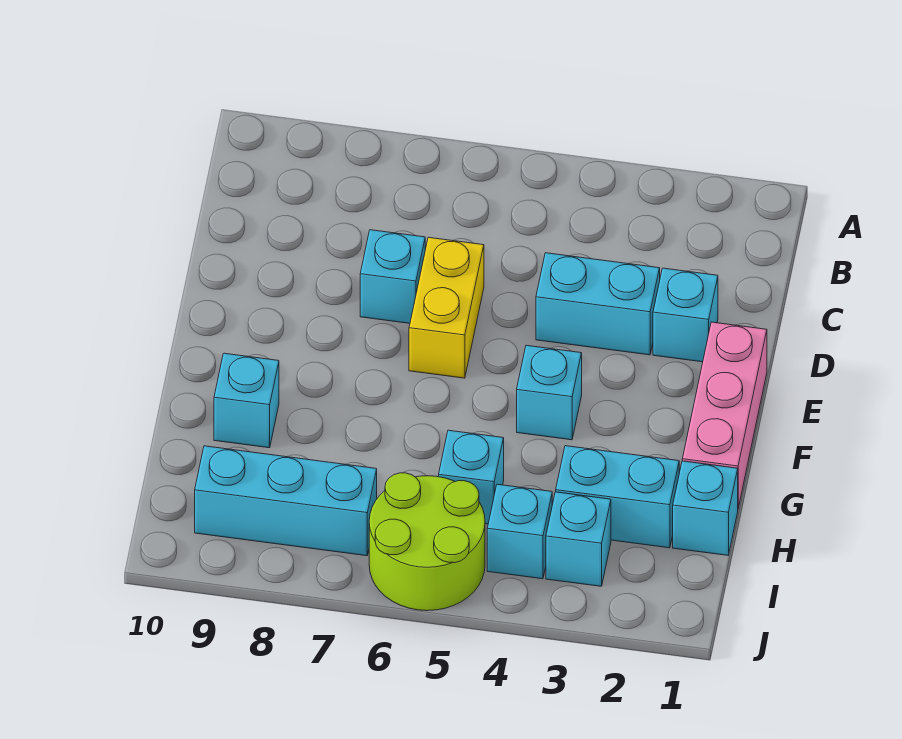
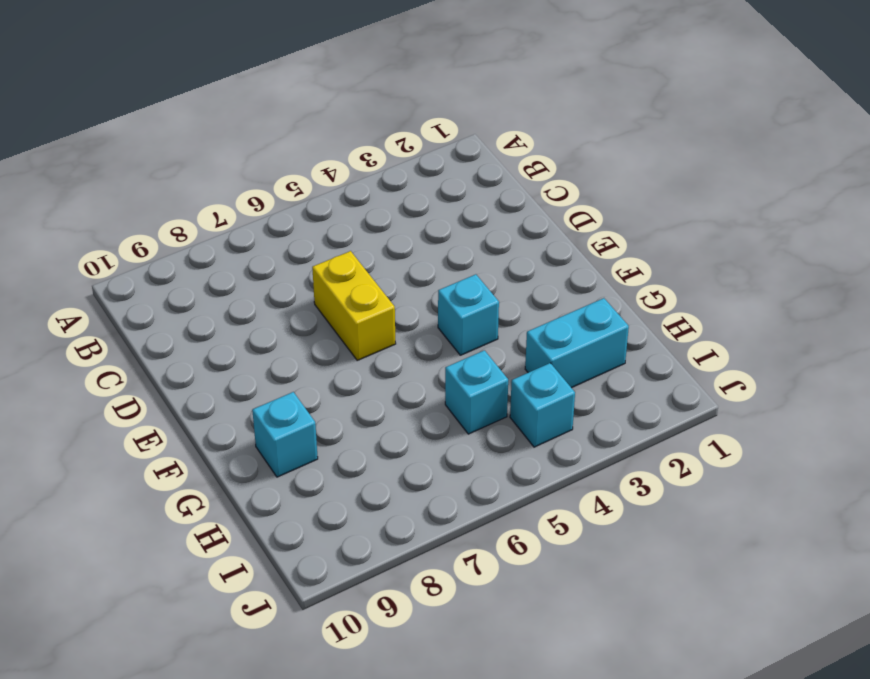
none -> cyan 1x1 brick [653,268,718,362]
none -> cyan 1x2 brick [536,253,660,355]
none -> cyan 1x1 brick [360,230,425,323]

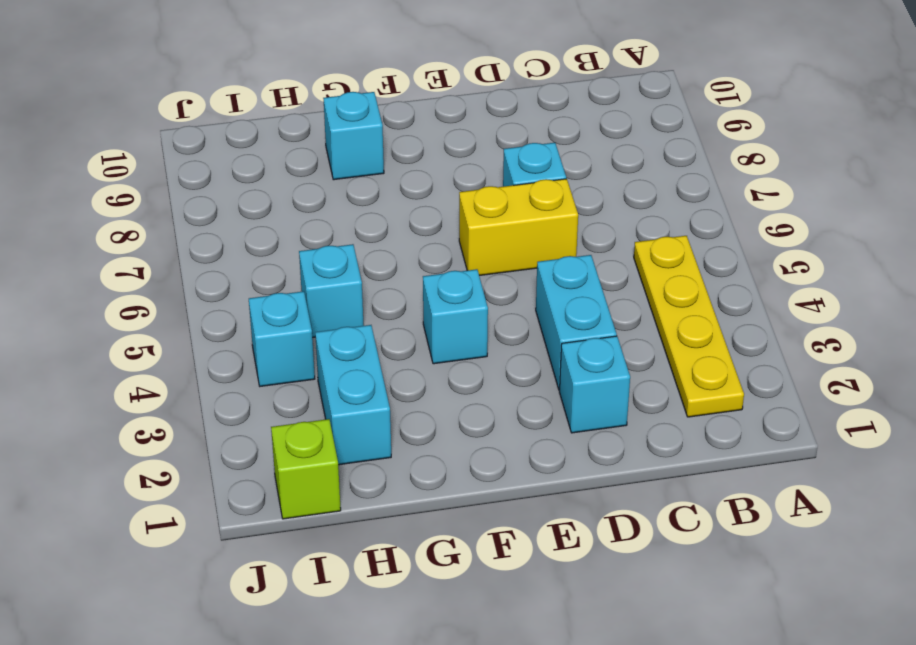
yellow 1x4 plate [634,236,744,417] -> none
lime 1x1 brick [271,419,341,519] -> none
none -> pink 1x3 brick [682,322,767,508]
none -> cyan 1x1 brick [673,461,738,555]
none -> cyan 1x1 brick [546,492,611,586]

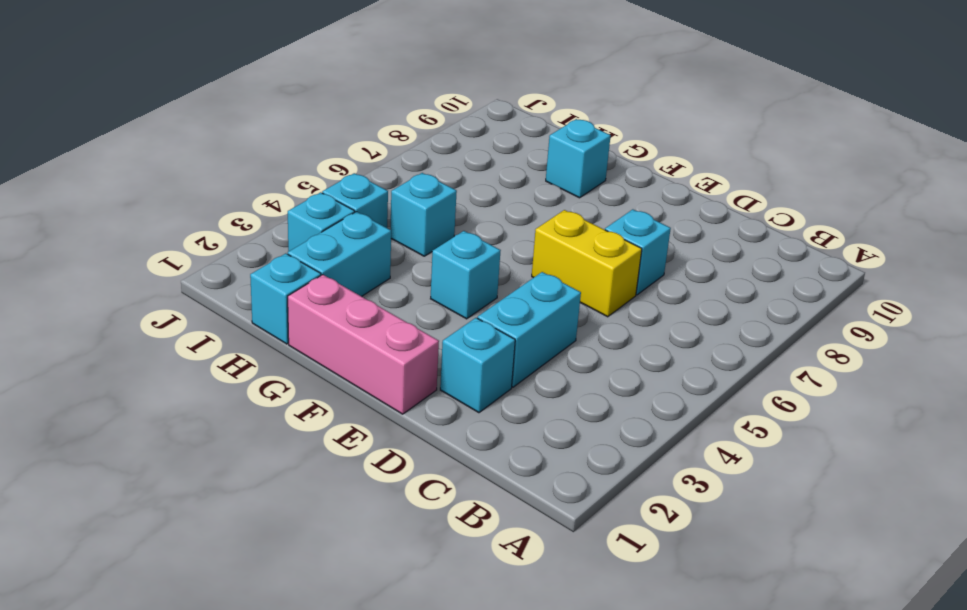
none -> lime 2x2 round brick [369,473,485,611]
none -> cyan 1x3 brick [195,446,377,556]

